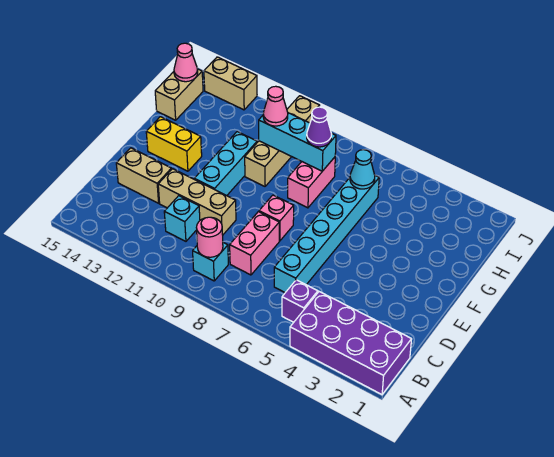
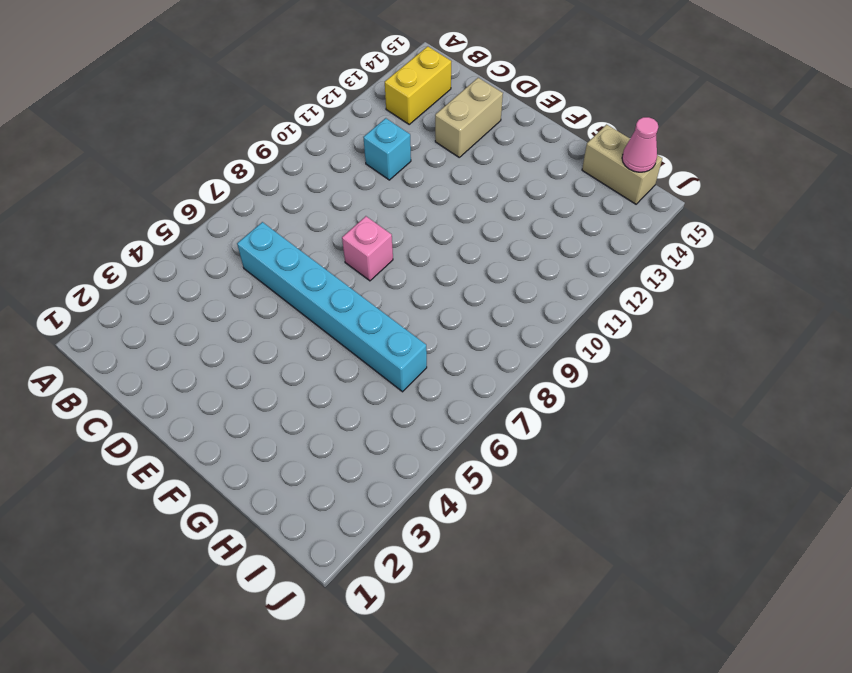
yellow 1x2 brick [385,46,451,124] -> yellow 1x2 brick moved to [146,117,202,171]
none -> purple 2x4 brick [290,292,412,394]
none -> purple 1x1 brick [282,280,318,322]
none -> cyan 1x1 brick [193,243,228,281]

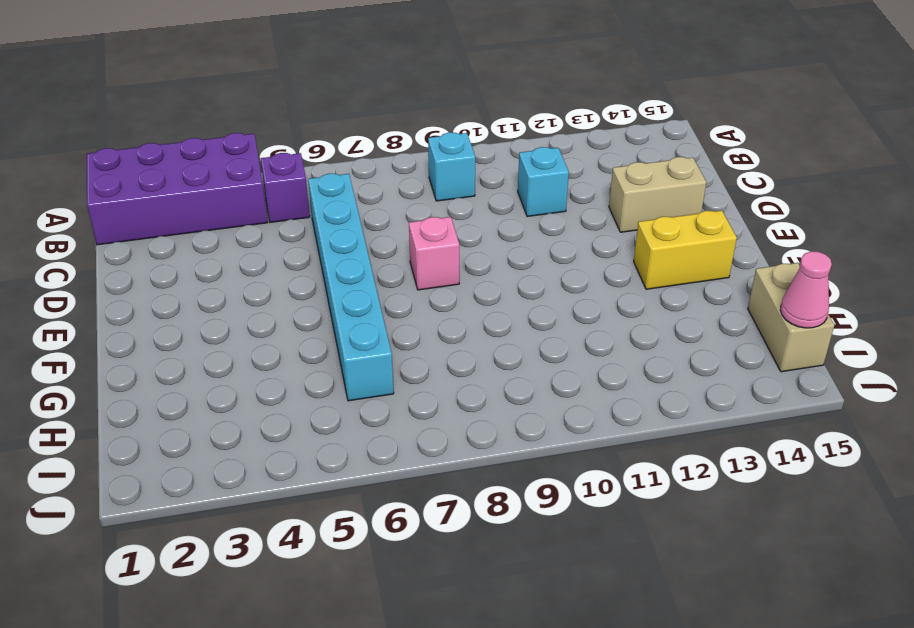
none -> pink 1x2 brick [230,212,279,275]
none -> tan 1x3 brick [158,169,236,235]
none -> cyan 1x3 brick [194,132,257,196]

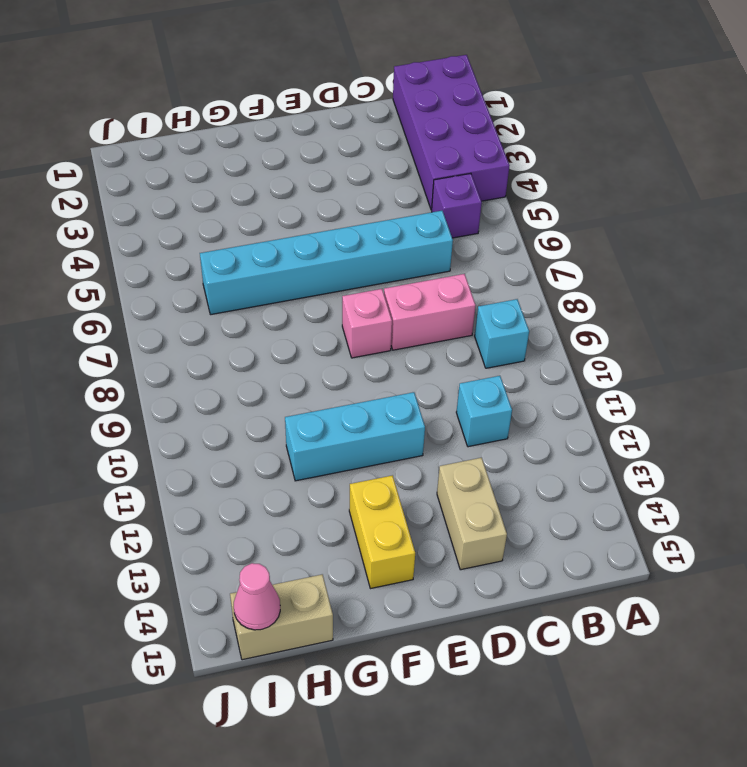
none -> tan 1x3 brick [158,169,236,235]
none -> pink 1x2 brick [288,157,335,208]
none -> tan 1x4 brick [245,96,320,186]

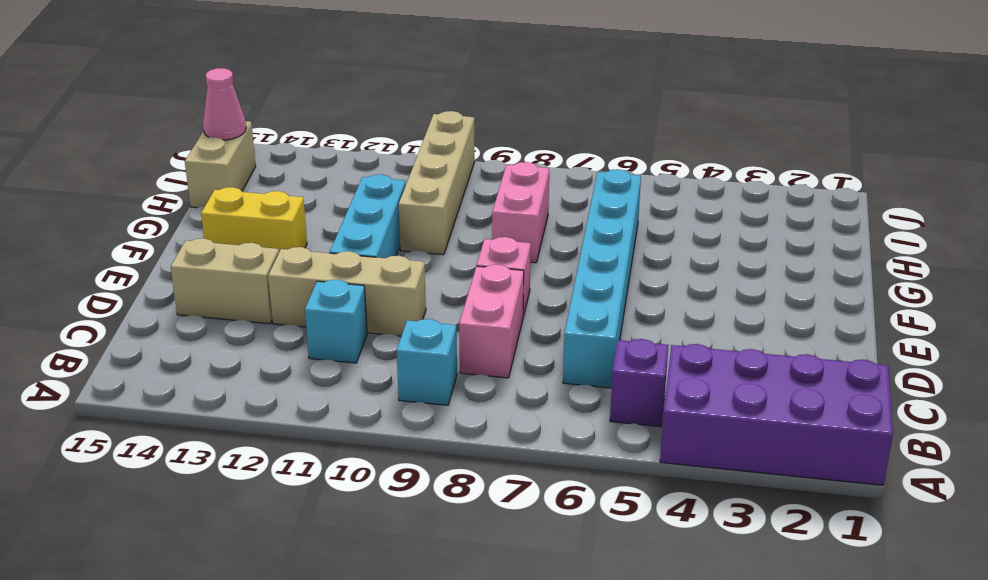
none -> tan 1x2 brick [204,57,257,110]
none -> pink 1x1 round brick [196,217,223,257]
none -> cyan 1x1 cone [350,150,375,189]

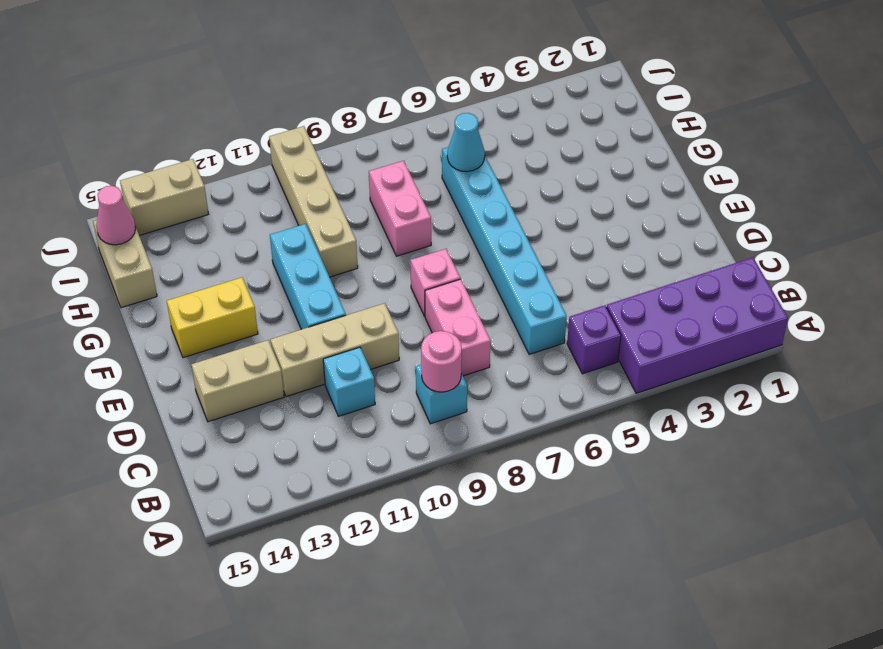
none -> cyan 1x3 brick [259,113,336,171]
none -> purple 1x1 cone [307,107,332,147]
none -> pink 1x1 cone [263,86,288,126]

